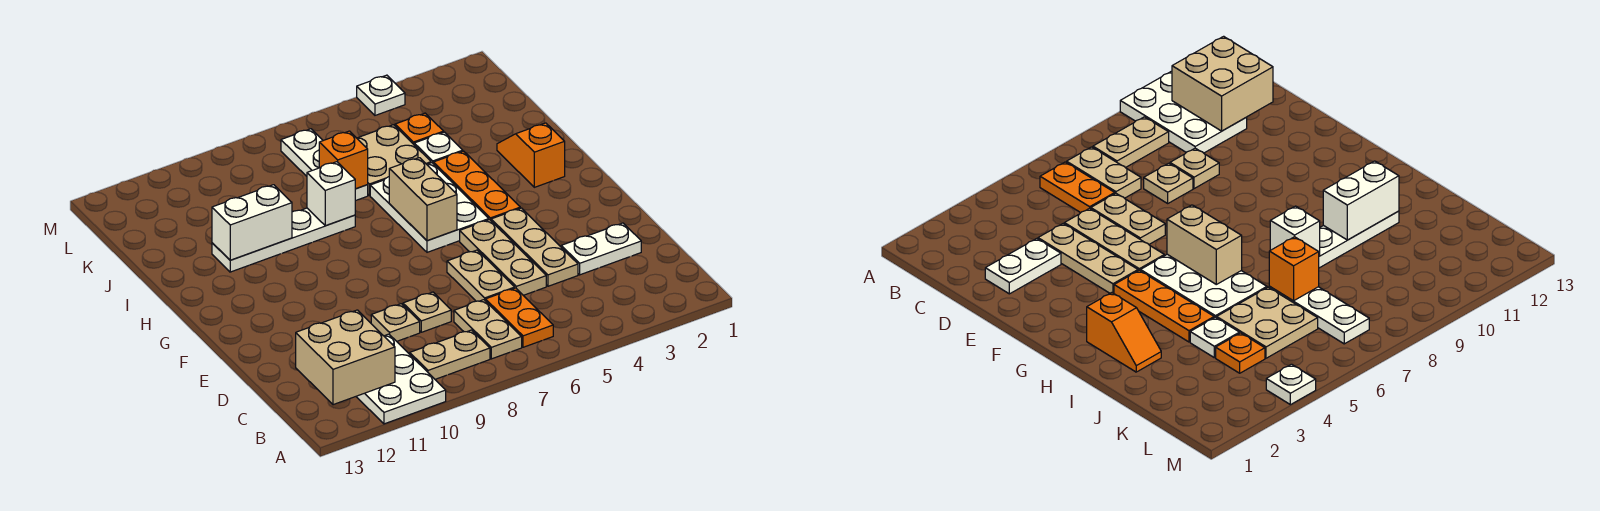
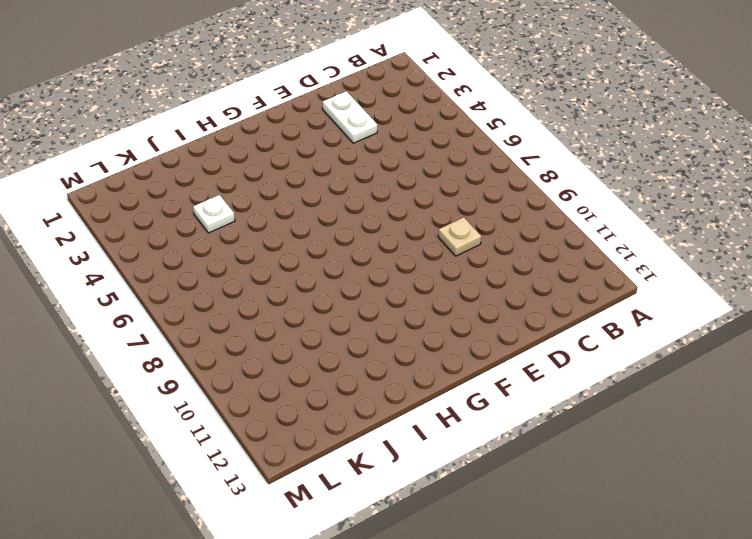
none -> white 2x3 plate [356,334,446,424]
none -> orange 1x2 plate [486,288,553,347]
none -> tan 1x2 plate [454,300,522,359]

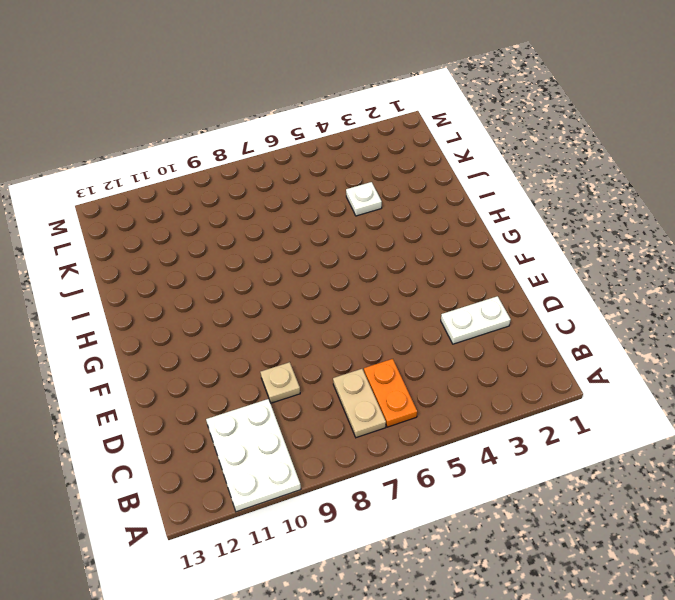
none -> tan 1x2 plate [410,330,490,379]
none -> tan 1x3 plate [491,208,578,286]
none -> tan 1x3 plate [460,220,546,295]

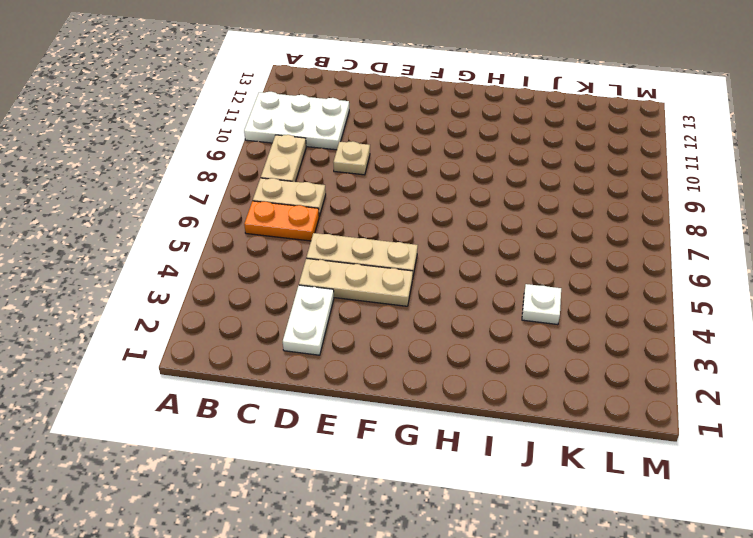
none -> tan 1x2 plate [447,250,515,301]
none -> tan 1x1 plate [403,292,451,332]
none -> orange 1x3 plate [434,151,520,220]

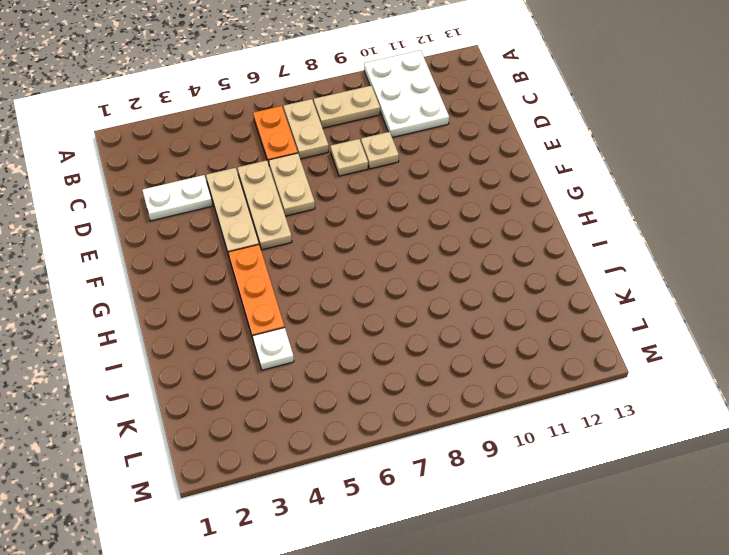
none -> white 2x3 plate [370,163,489,252]
none -> orange 1x2 slope [497,123,565,187]
none -> white 1x4 plate [212,208,355,272]

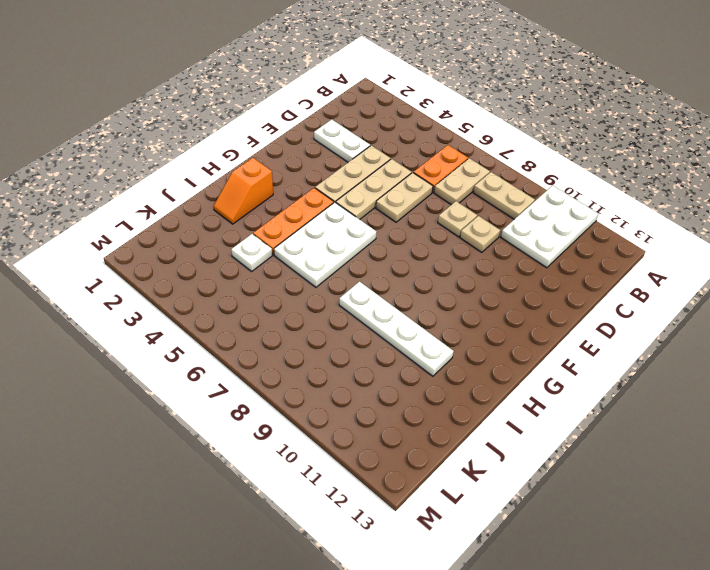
none -> tan 2x2 plate [357,125,431,195]
none -> white 1x3 plate [281,129,368,201]
none -> orange 1x1 plate [395,113,444,144]

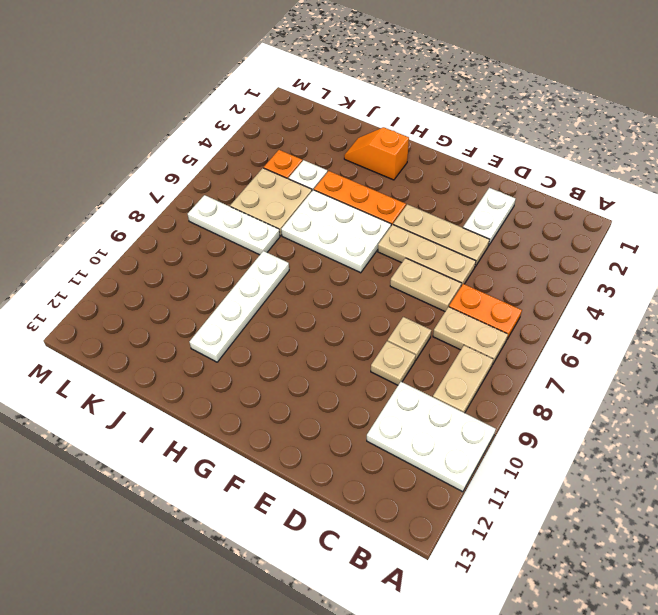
none -> white 1x1 plate [357,75,405,115]
none -> tan 2x2 brick [296,310,395,405]
none -> tan 1x2 brick [389,158,457,241]

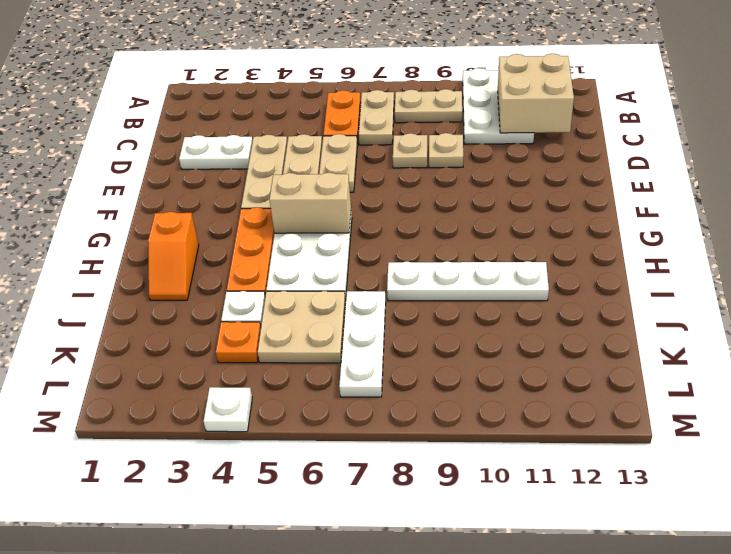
tan 1x2 brick [269,173,351,233] -> tan 1x2 brick turned to [389,158,457,241]
none -> white 1x1 brick [307,162,355,226]
none -> white 1x2 brick [212,185,292,260]
none -> orange 1x1 brick [319,131,368,189]

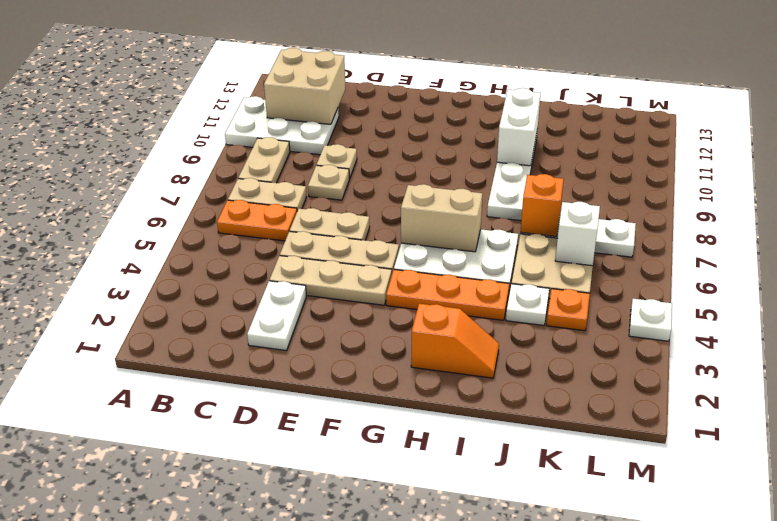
white 1x1 brick [555,202,600,266] -> white 1x1 brick moved to [307,162,355,226]

